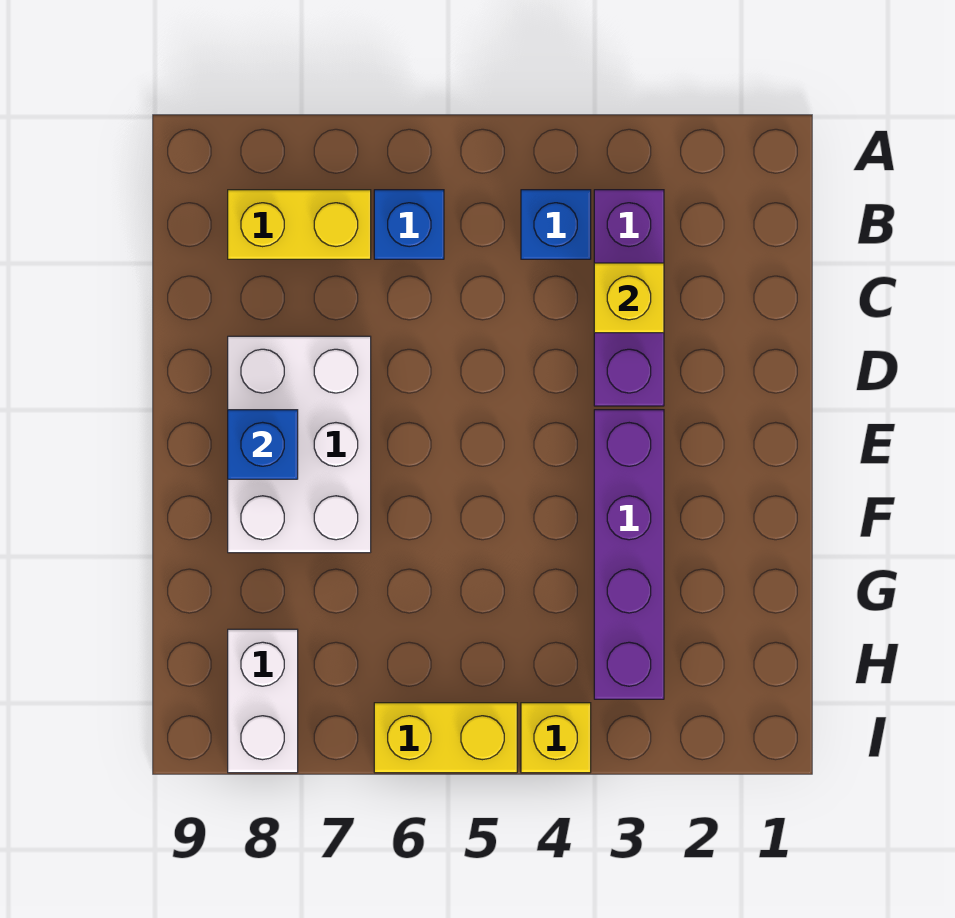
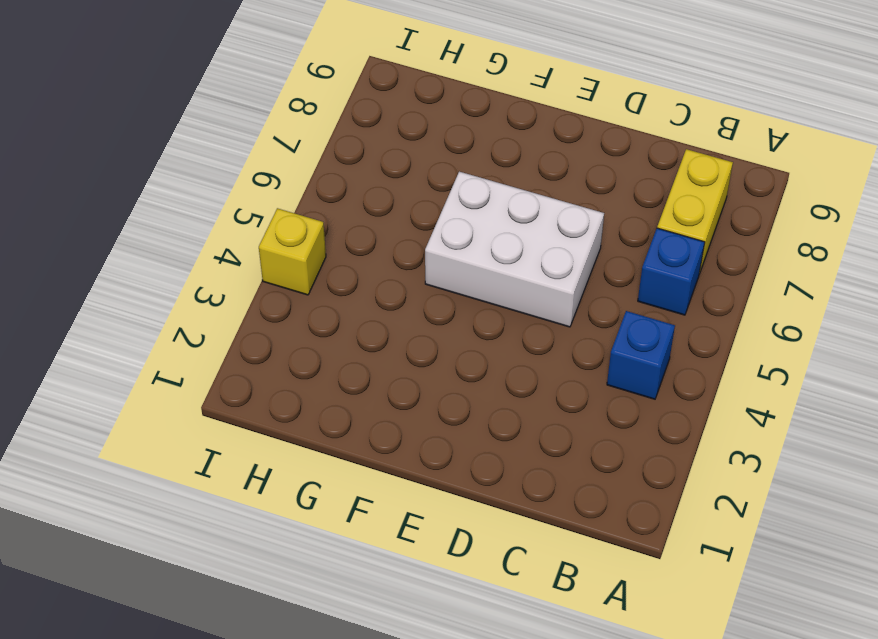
white 2x3 brick [425,172,604,327] -> white 2x3 brick moved to [228,336,371,553]
none -> purple 1x3 brick [594,190,664,406]
none -> purple 1x4 brick [594,410,664,699]

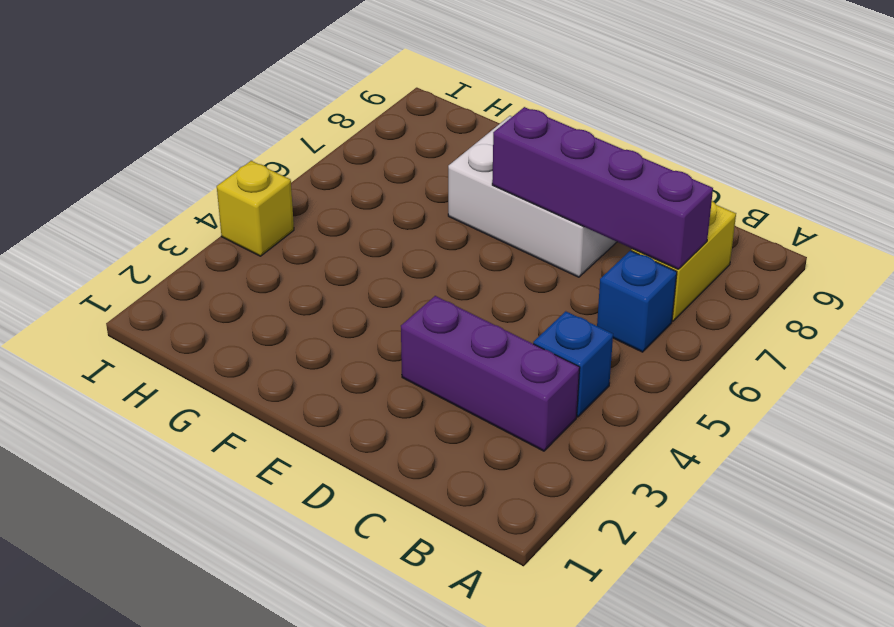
purple 1x4 brick [492,107,713,269] -> purple 1x4 brick moved to [594,410,664,699]
none -> white 1x2 brick [228,629,298,773]
none -> yellow 1x2 brick [374,703,517,773]

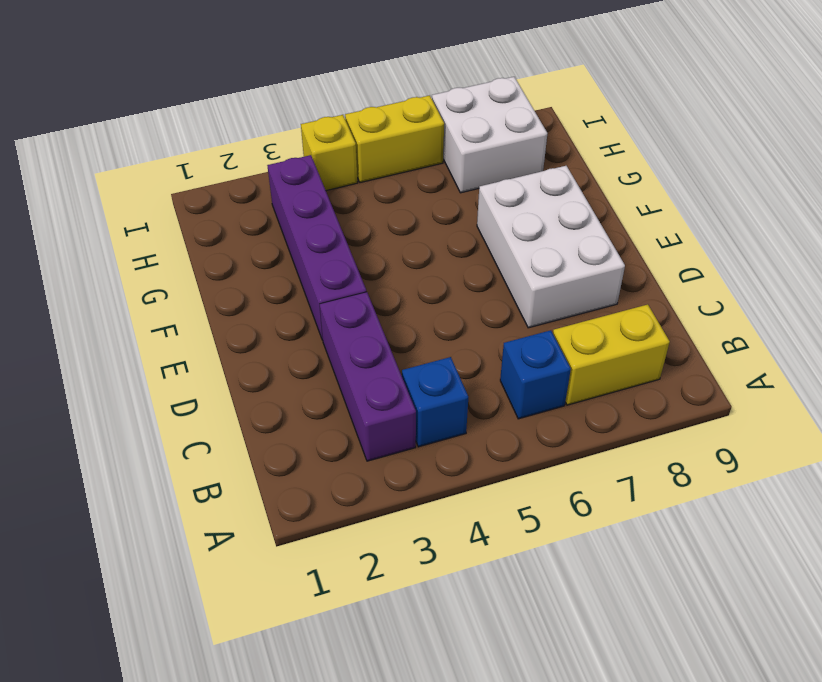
white 2x2 brick [432,77,547,193] -> white 1x2 brick [228,629,298,773]
none -> yellow 1x1 brick [594,263,664,333]
none -> blue 1x1 brick [228,410,298,479]

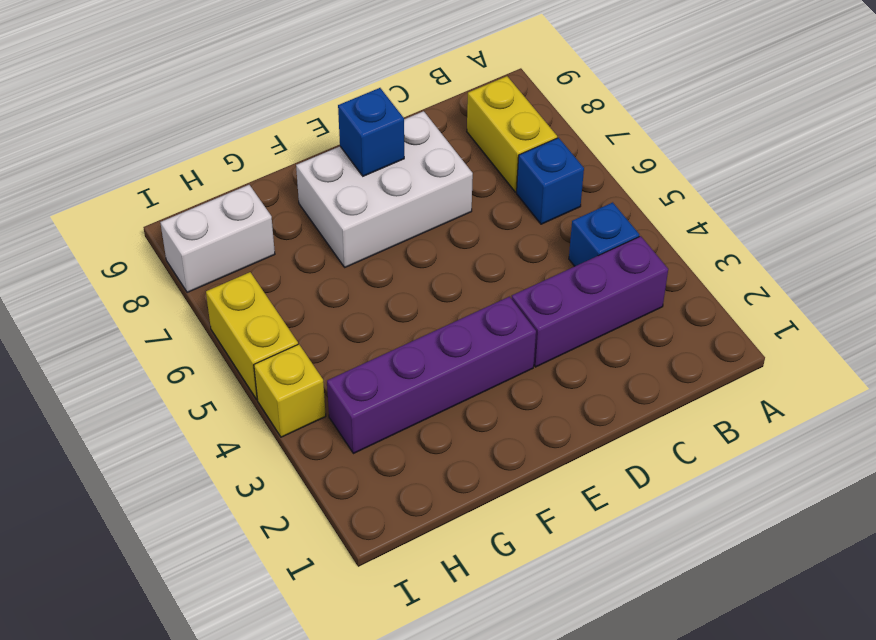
none -> yellow 1x1 brick [594,263,664,333]

